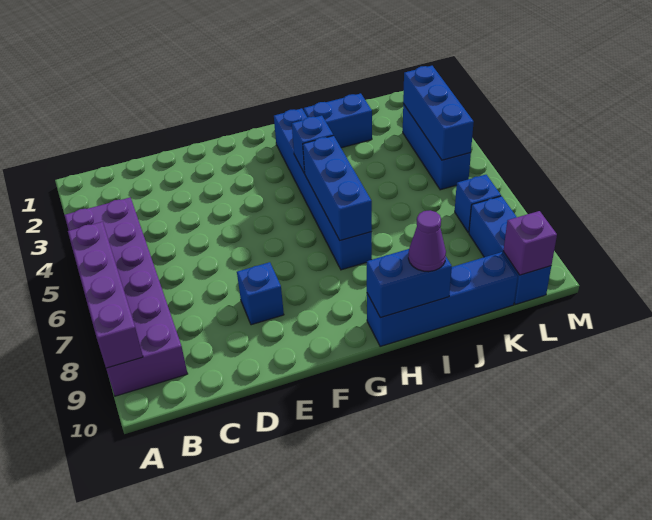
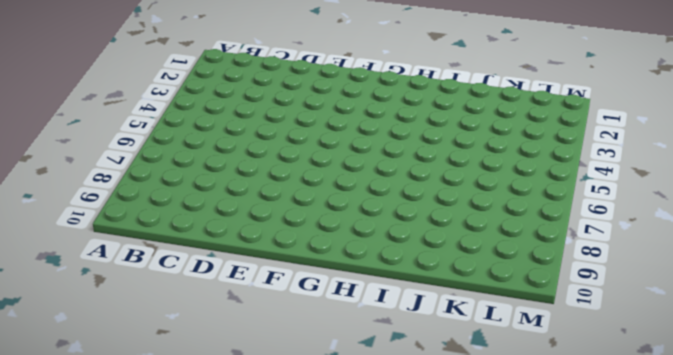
none -> purple 2x6 brick [65,198,188,396]
none -> blue 1x1 brick [237,262,284,325]
none -> blue 1x6 brick [274,108,372,270]

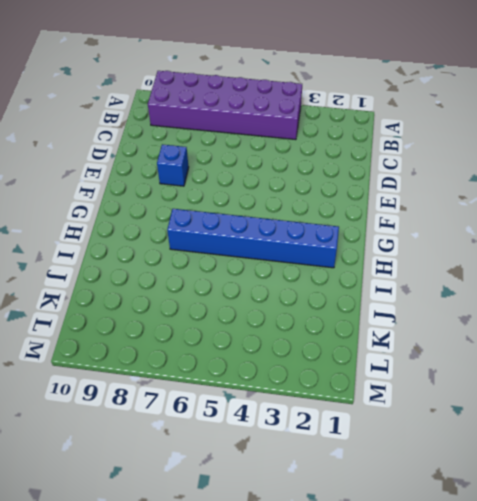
none -> blue 1x4 brick [367,252,518,346]
none -> blue 1x2 brick [304,93,372,148]
none -> blue 1x3 brick [403,104,471,190]

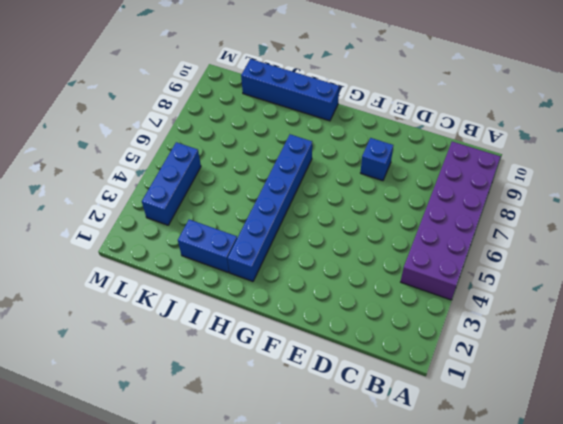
none -> blue 1x1 brick [455,175,501,233]
none -> blue 1x3 brick [469,196,551,304]
none -> purple 1x4 brick [68,222,143,368]

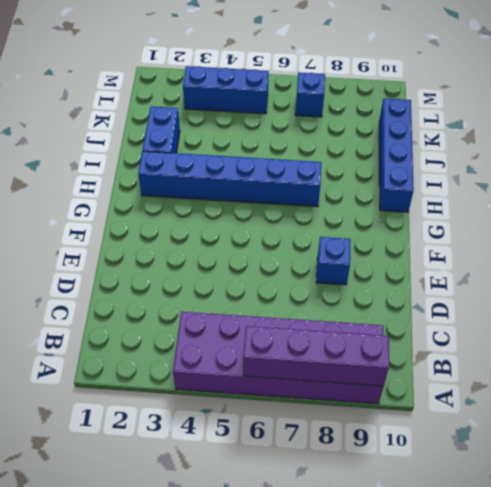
none -> blue 1x3 brick [469,196,551,304]
none -> blue 1x1 brick [292,116,333,173]
none -> blue 1x3 brick [303,136,372,241]

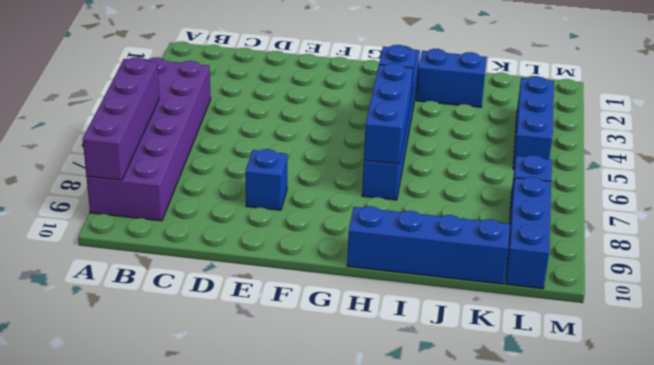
none -> blue 1x2 brick [367,249,452,318]
none -> blue 1x3 brick [403,66,474,160]
none -> purple 1x1 brick [503,211,557,275]

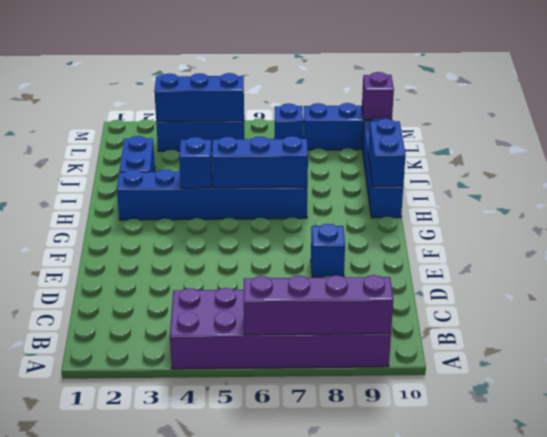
none -> purple 1x1 cone [408,210,446,272]

